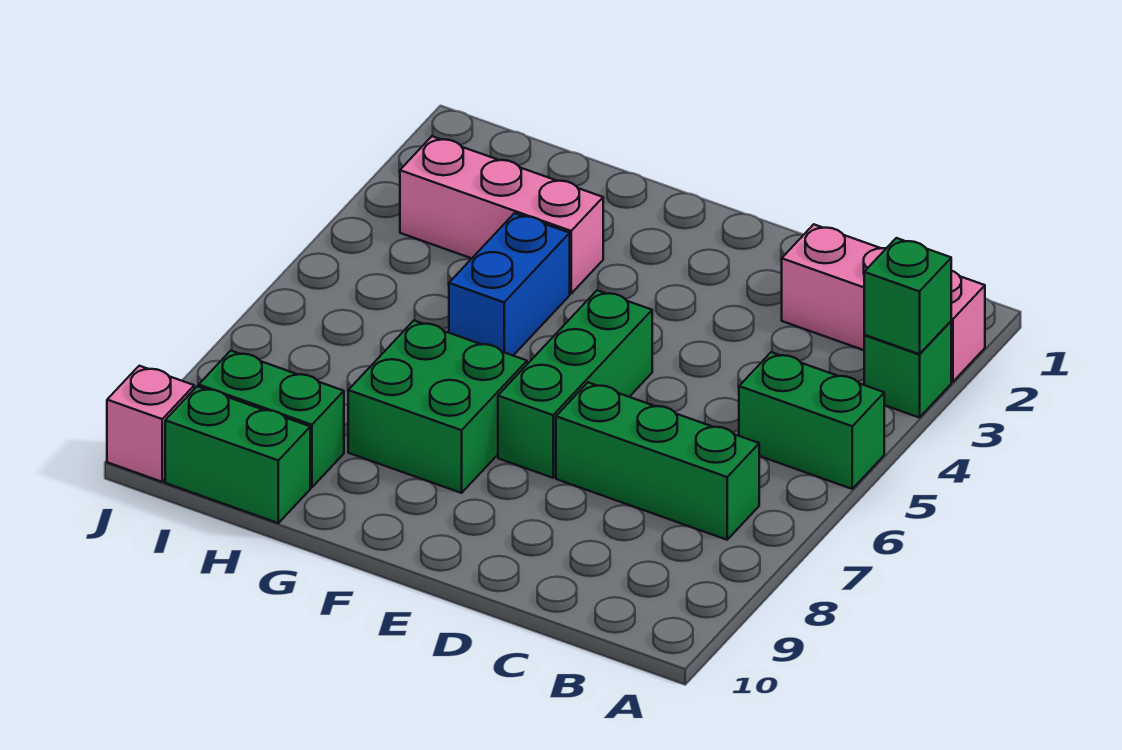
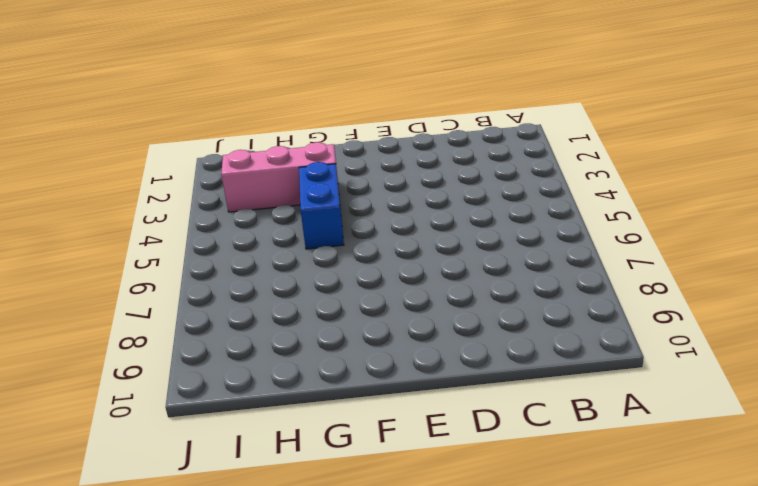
none -> pink 1x3 brick [782,224,985,382]
none -> green 1x1 brick [864,321,951,418]
none -> green 1x2 brick [739,352,885,489]

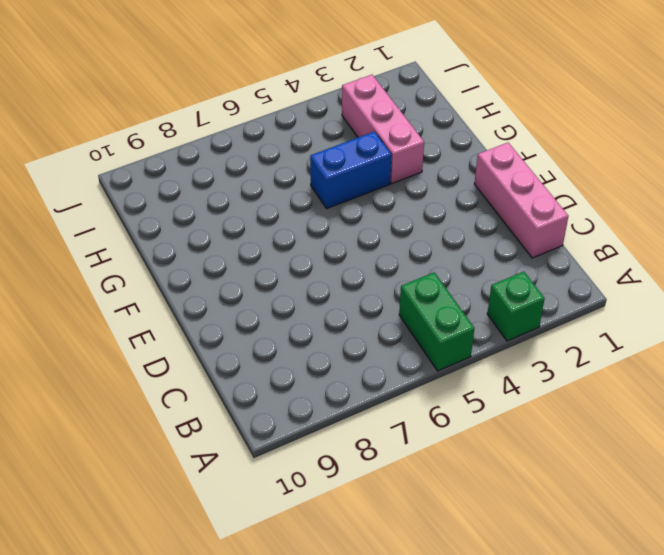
pink 1x3 brick [474,143,568,258] -> pink 1x3 brick moved to [782,224,985,382]
none -> green 1x3 brick [556,382,759,540]
none -> green 1x3 brick [498,290,652,478]
none -> green 2x2 brick [348,321,527,493]

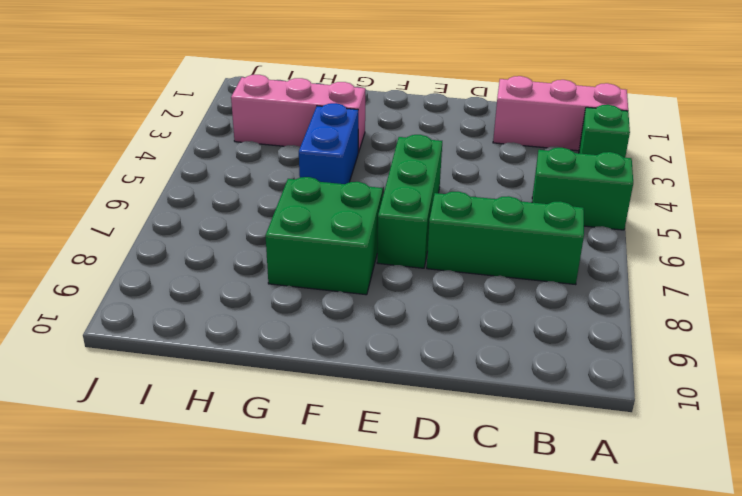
none -> green 1x2 brick [199,351,344,487]
none -> green 1x2 brick [165,386,310,523]
none -> pink 1x1 brick [107,366,194,482]

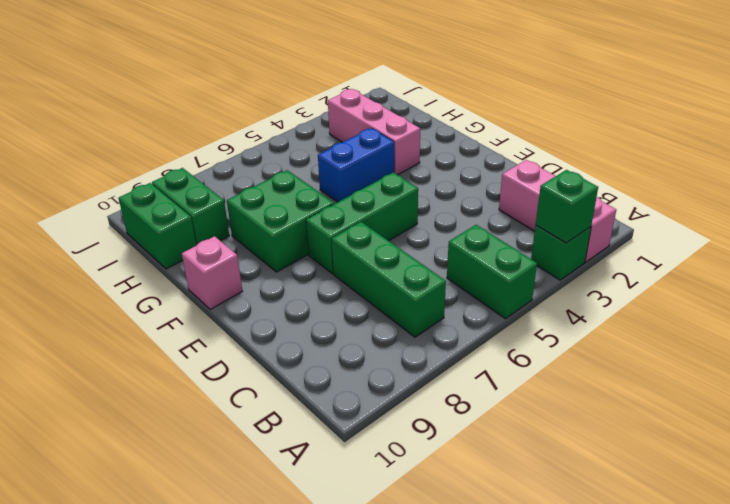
pink 1x1 brick [182,236,242,309] -> pink 1x1 brick moved to [107,366,194,482]

